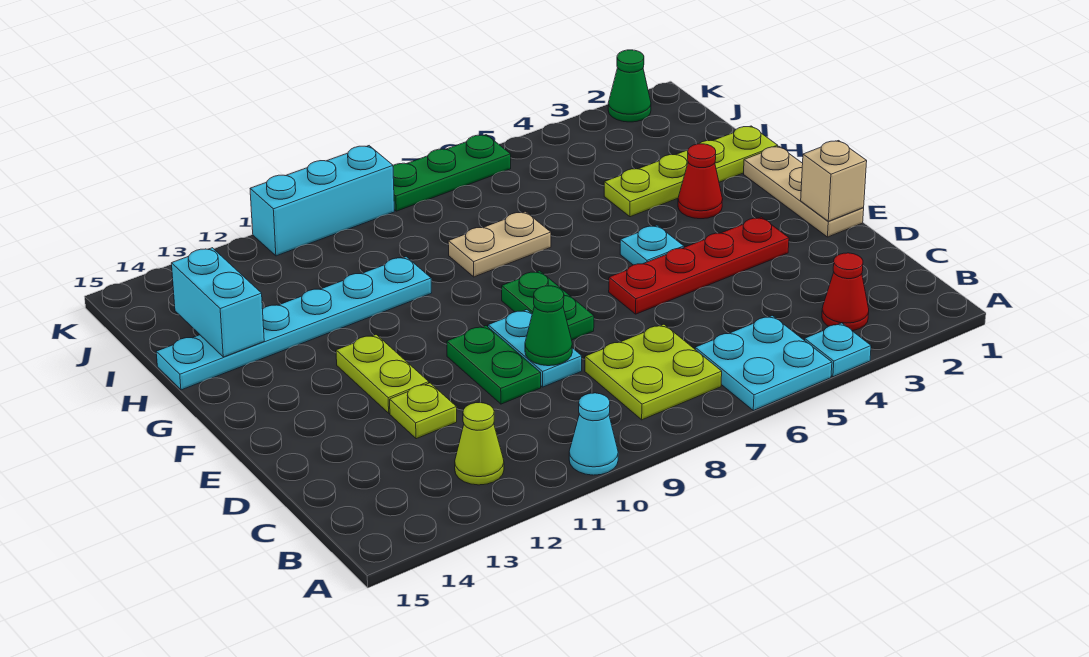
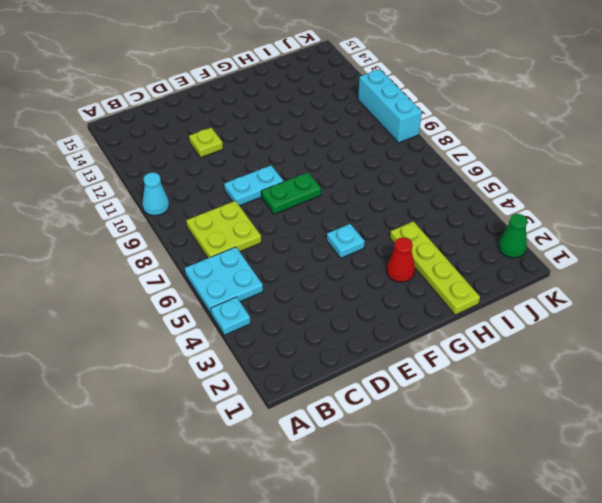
none -> red 1x1 cone [822,253,869,331]
none -> lime 1x1 cone [455,403,504,485]
none -> green 1x2 plate [447,326,541,404]

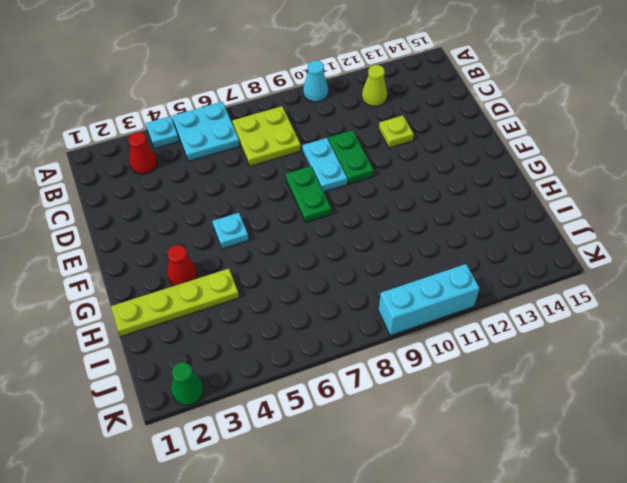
none -> tan 1x3 plate [744,146,864,237]
none -> red 1x4 plate [609,217,789,314]
none -> lime 1x2 plate [336,335,429,413]

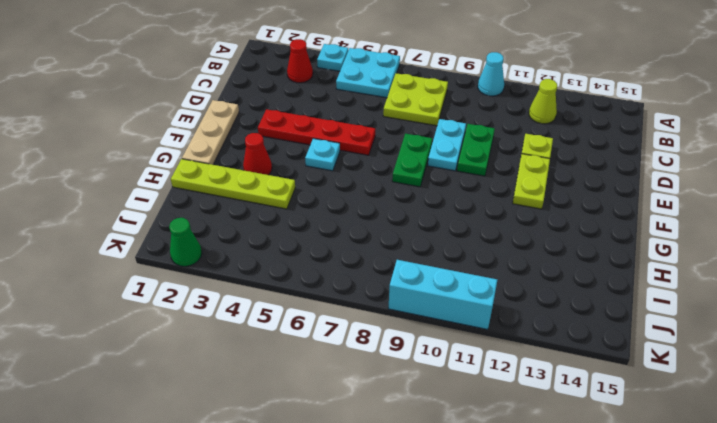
none -> tan 1x2 plate [448,212,551,277]
none -> cyan 1x6 plate [156,257,431,390]
none -> green 1x3 plate [393,135,511,211]

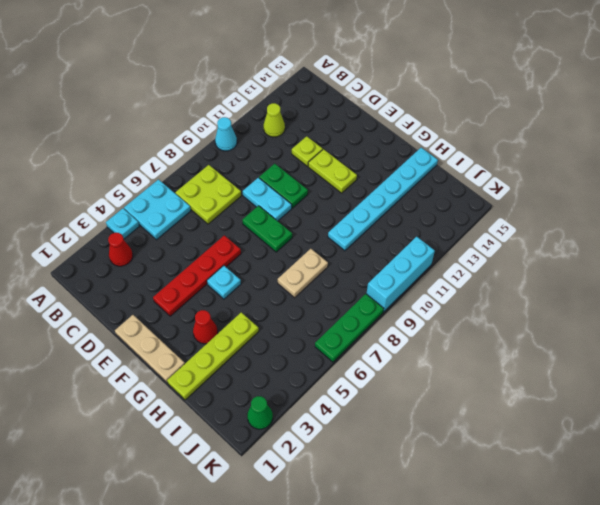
none -> green 1x1 cone [525,286,572,366]
none -> tan 1x1 brick [801,141,867,221]
none -> cyan 1x2 brick [171,248,264,357]

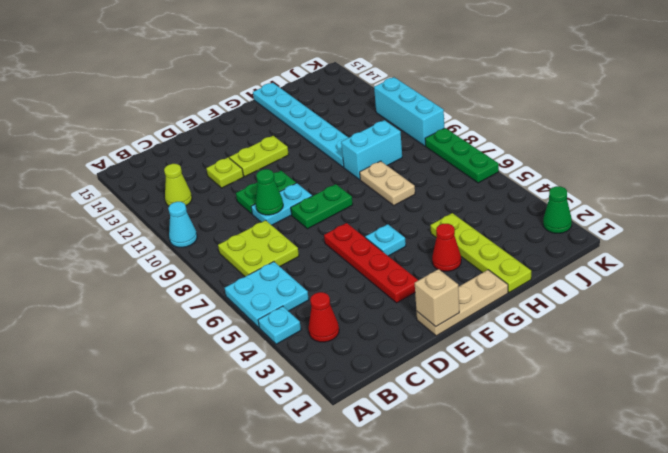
cyan 1x2 brick [341,120,402,180] -> cyan 1x2 brick moved to [171,248,264,357]

